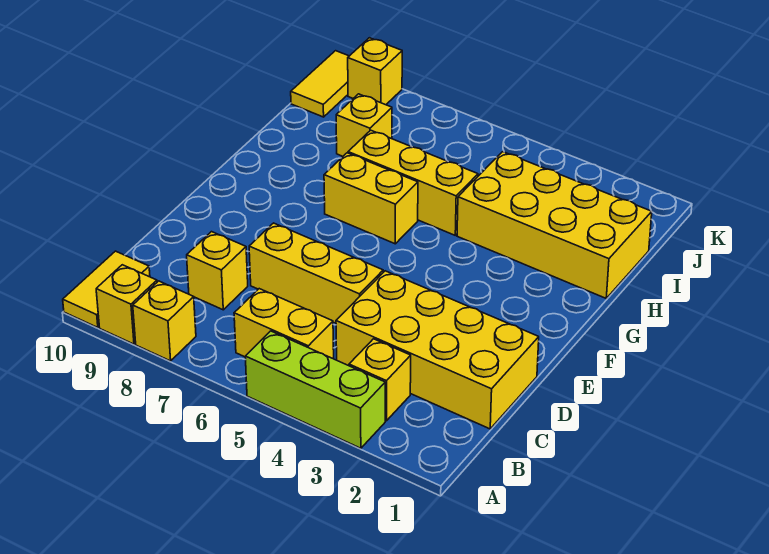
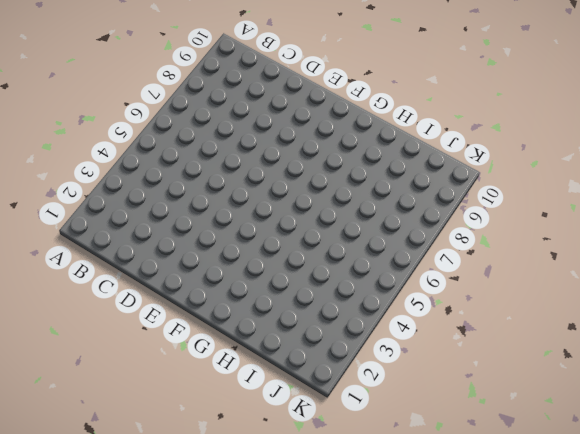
none -> lime 1x3 brick [245,331,385,448]
none -> yellow 1x1 brick [133,281,196,361]
none -> yellow 1x1 brick [96,265,157,344]

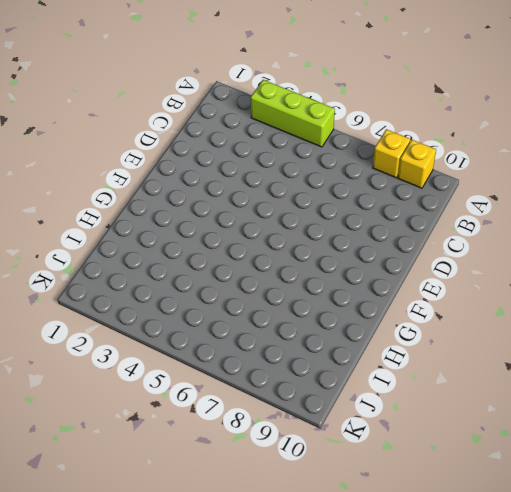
none -> yellow 1x2 tile [63,251,150,328]
none -> yellow 1x1 brick [349,339,411,421]
none -> yellow 1x2 brick [234,289,334,359]

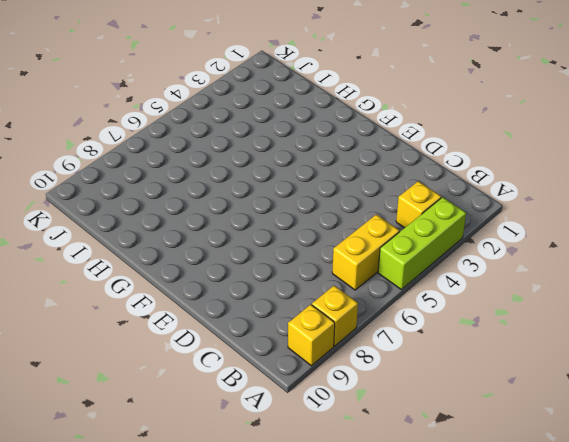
none -> yellow 1x2 tile [63,251,150,328]
none -> yellow 2x4 brick [336,271,539,429]
none -> yellow 1x1 brick [187,232,248,310]

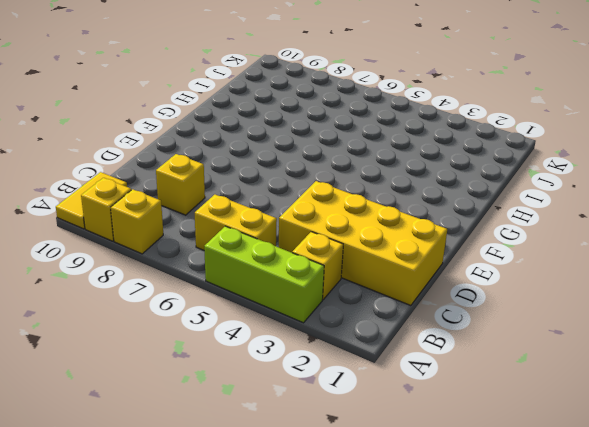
none -> yellow 1x3 brick [249,223,383,323]
none -> yellow 1x2 brick [324,153,418,244]
none -> yellow 2x4 brick [457,152,652,298]

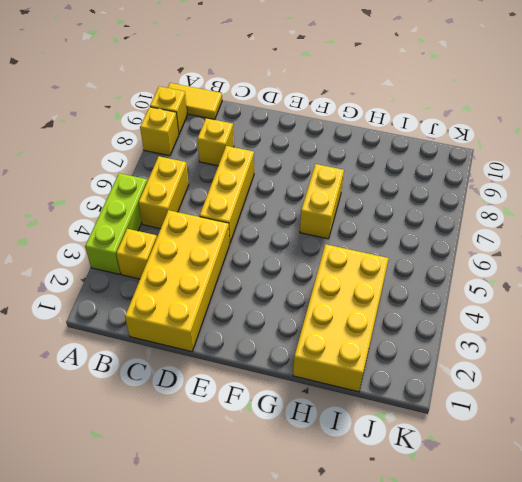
none -> yellow 1x3 brick [348,130,478,235]
none -> yellow 1x1 brick [336,94,392,156]
none -> yellow 1x2 tile [291,51,349,117]

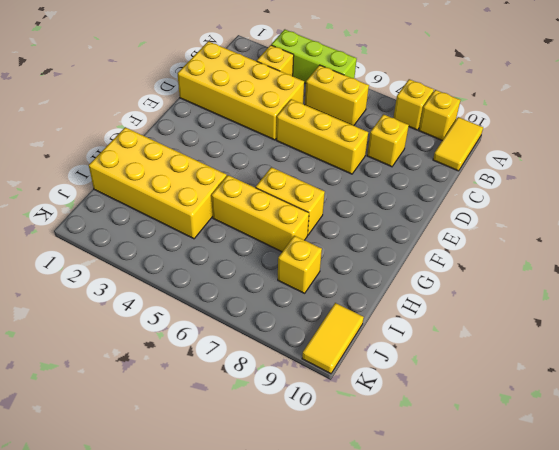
none -> yellow 1x1 brick [348,38,402,105]

